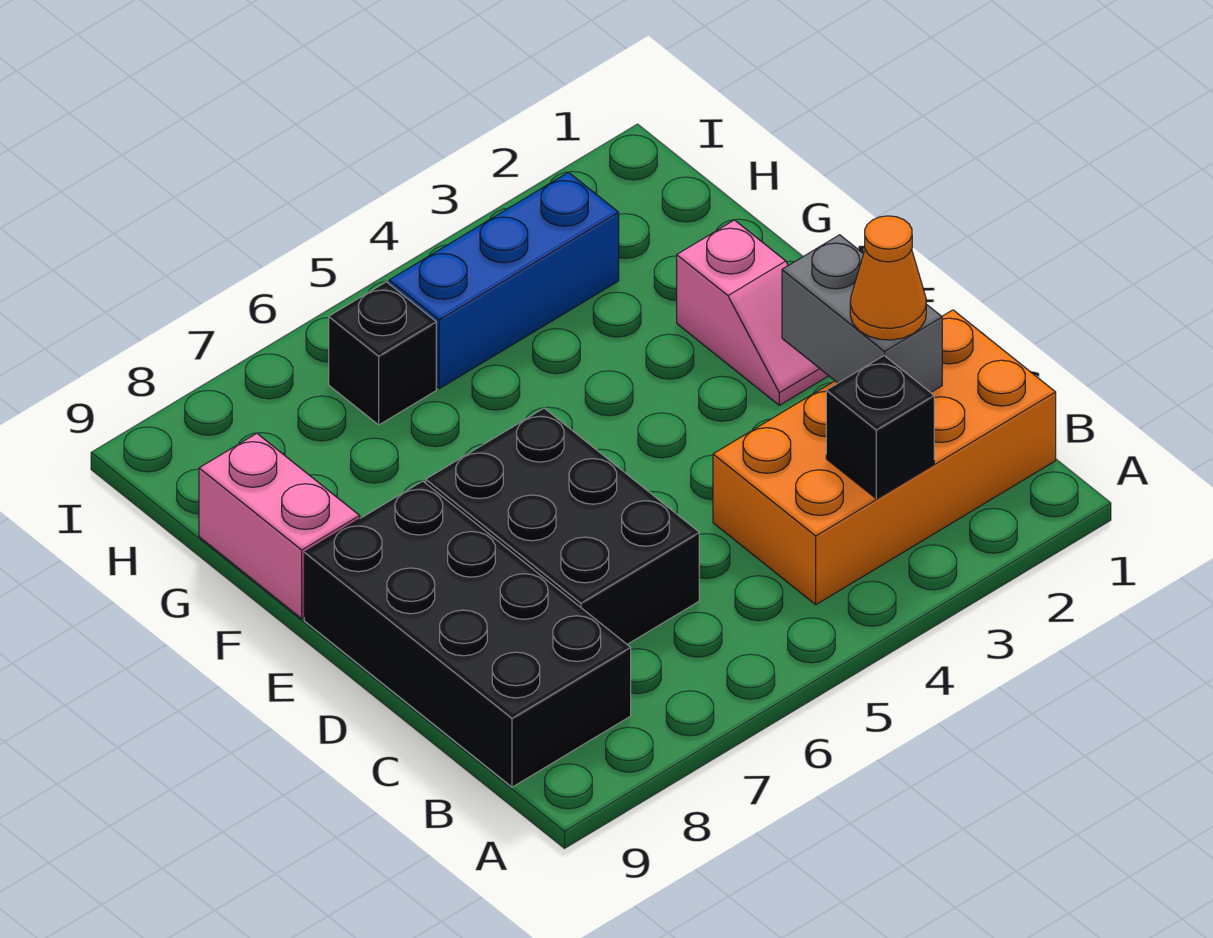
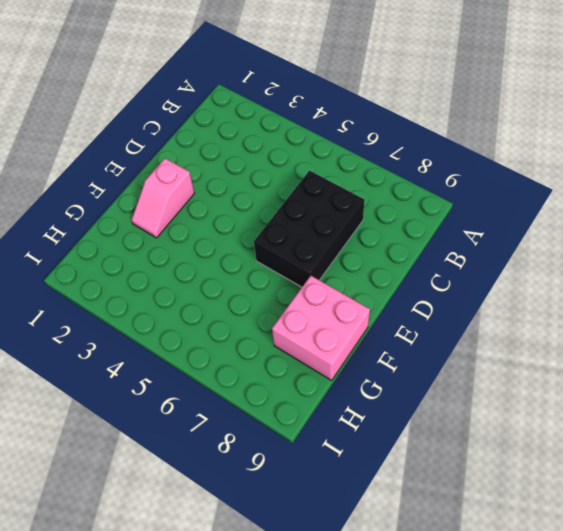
pink 1x2 slope [132,158,195,238] -> pink 1x2 slope turned to [677,220,828,405]
pink 2x2 brick [272,276,370,380] -> pink 1x2 brick [199,433,360,619]
none -> orange 2x4 brick [713,310,1056,605]
none -> black 2x4 brick [304,481,631,787]

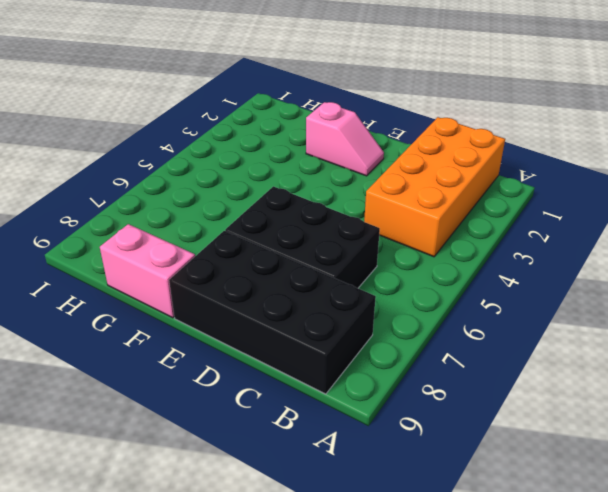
none -> blue 1x3 brick [389,172,619,388]
none -> black 1x1 brick [329,282,436,425]

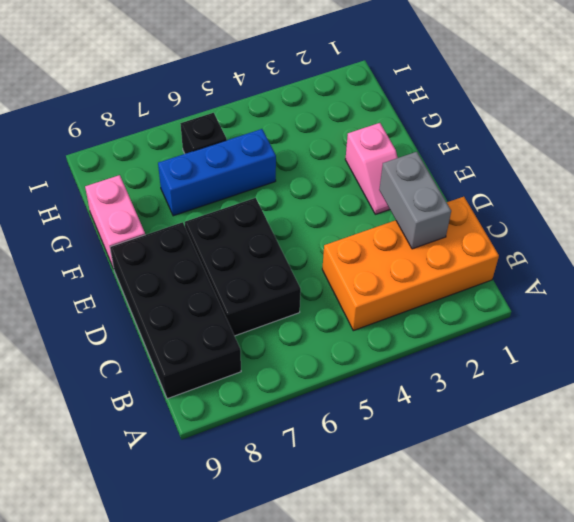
blue 1x3 brick [158,129,276,216] -> blue 1x3 brick moved to [389,172,619,388]
none -> black 1x1 brick [826,356,934,499]
none -> orange 1x1 cone [850,216,926,340]

